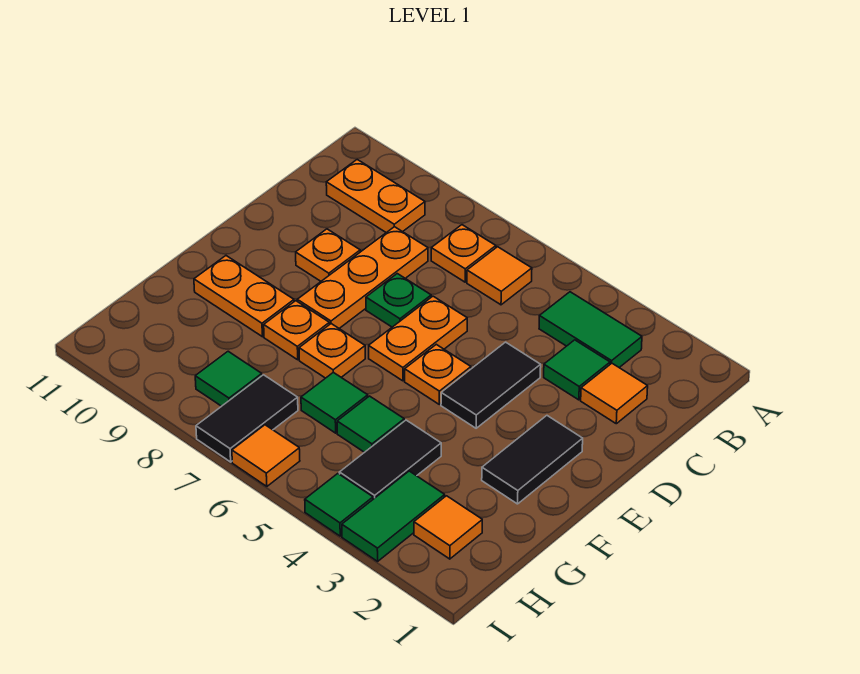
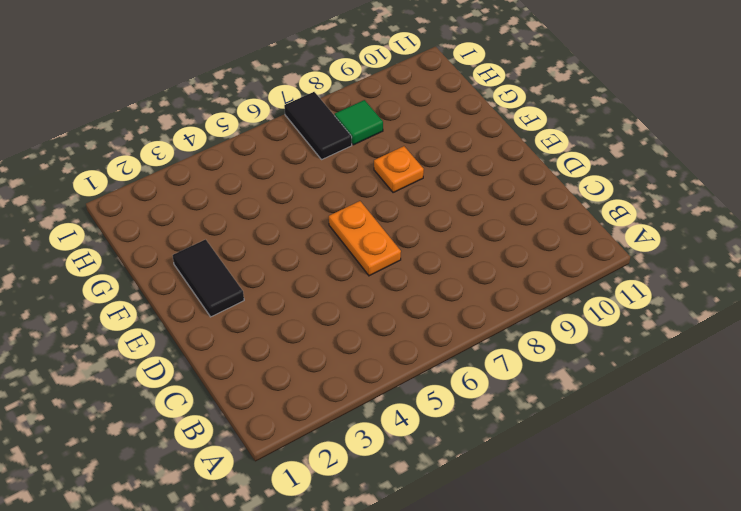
none -> green 1x2 tile [539,292,642,367]
none -> orange 1x1 tile [467,247,532,305]
none -> orange 1x1 plate [431,225,496,282]

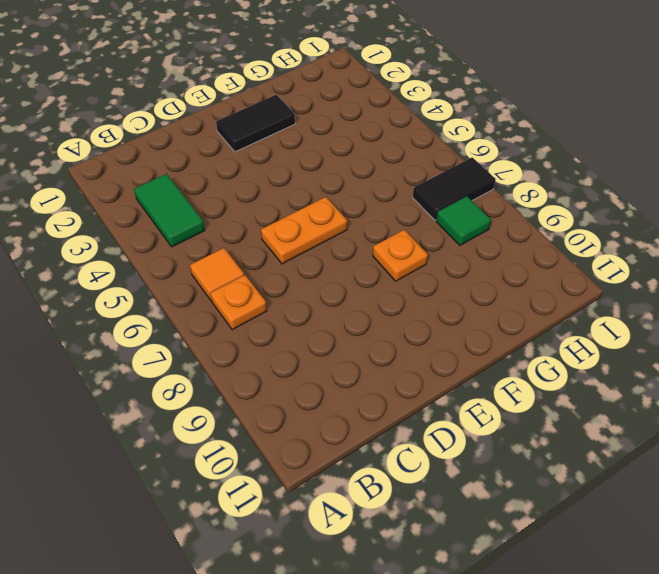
none -> orange 1x2 plate [326,160,425,233]
none -> orange 1x1 tile [581,363,648,424]
none -> green 1x1 tile [544,340,610,400]

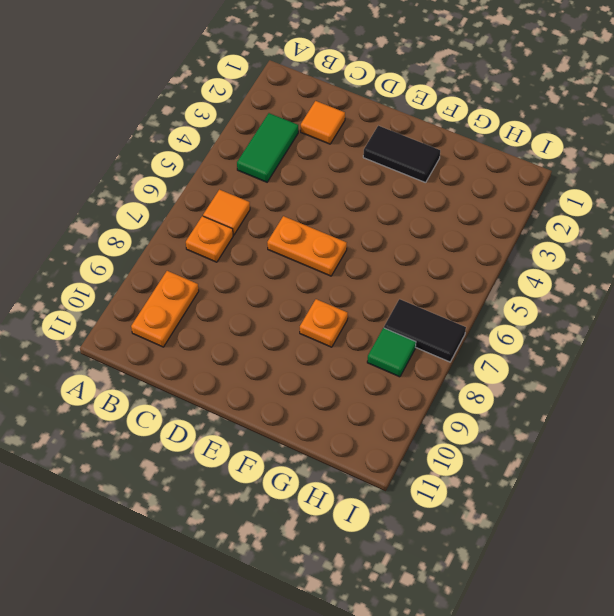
none -> green 1x1 tile [544,340,610,400]
none -> orange 1x3 plate [297,227,428,328]
none -> black 1x2 tile [441,342,541,428]

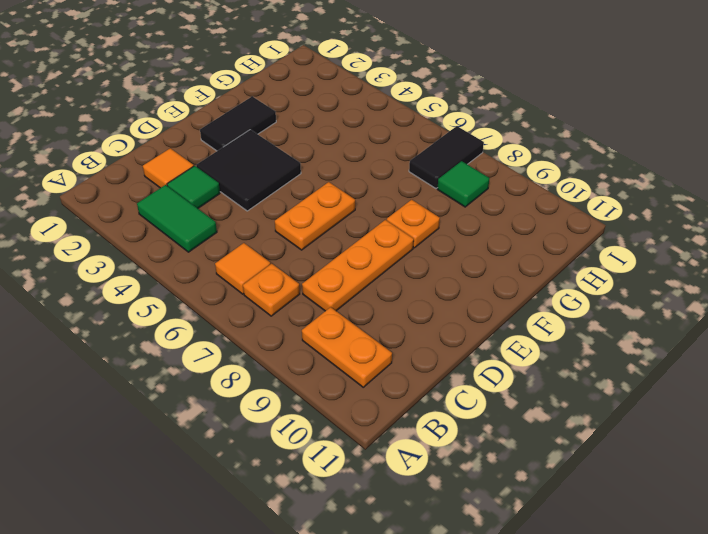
black 2x2 tile [196,130,301,211] -> black 1x2 tile [441,342,541,428]
none -> green 1x1 plate [366,274,431,327]
none -> orange 1x1 plate [296,229,360,281]
none -> orange 1x1 plate [405,344,471,404]

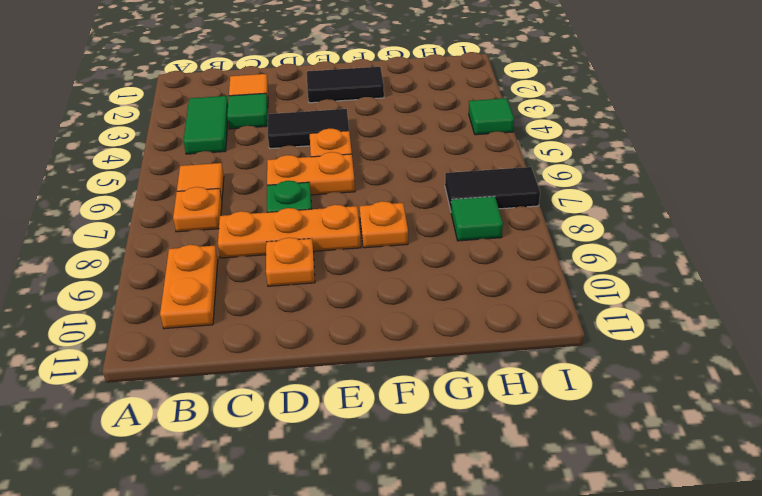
none -> orange 1x1 plate [299,324,365,378]
none -> orange 1x2 plate [194,256,294,337]
none -> black 1x2 tile [339,420,441,499]

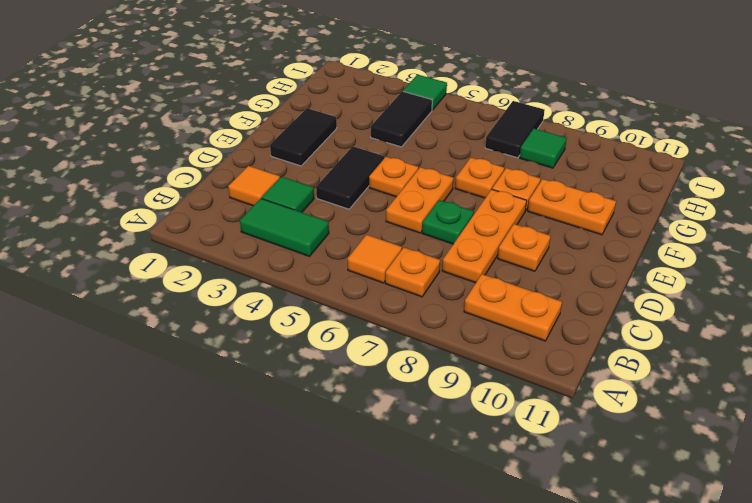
none -> green 1x1 tile [337,396,404,452]
none -> green 1x1 tile [301,372,368,433]
none -> orange 1x1 tile [414,496,482,559]

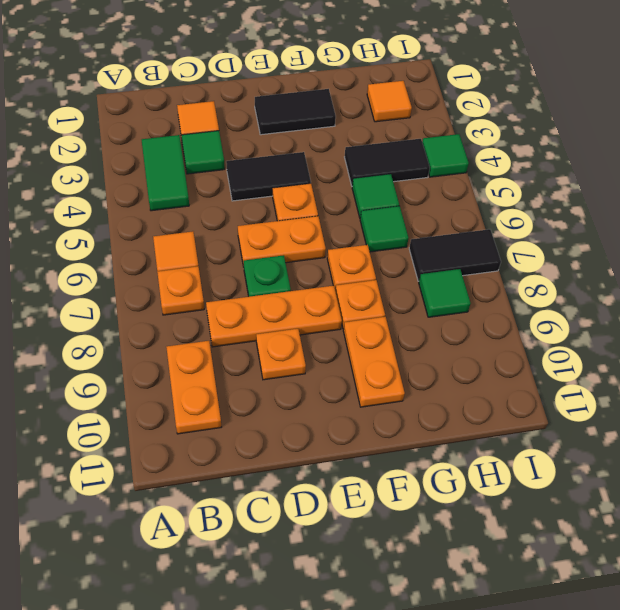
none -> green 1x2 tile [342,471,445,561]
none -> orange 1x1 tile [232,425,300,486]

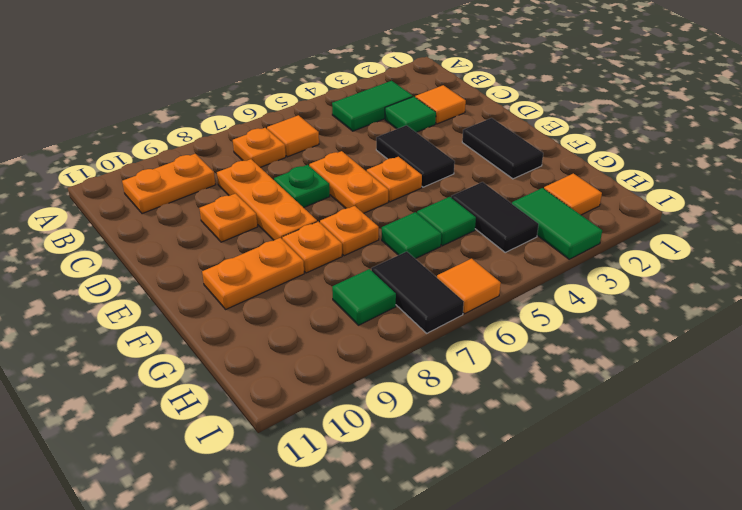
none -> green 1x1 tile [305,474,373,536]

